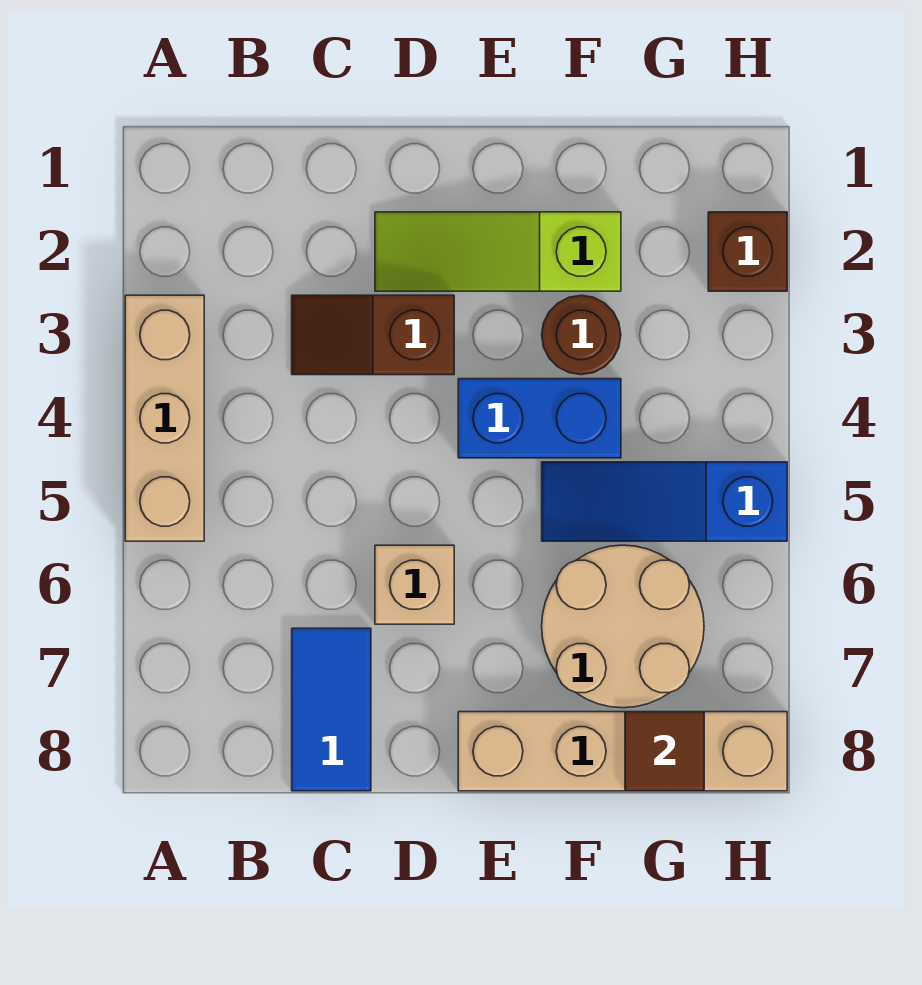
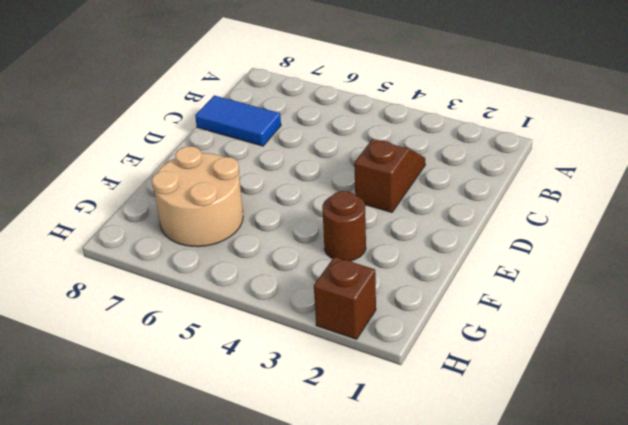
none -> tan 1x3 brick [125,295,204,541]
none -> lime 1x3 slope [375,212,621,291]
none -> tan 1x1 brick [375,545,454,624]

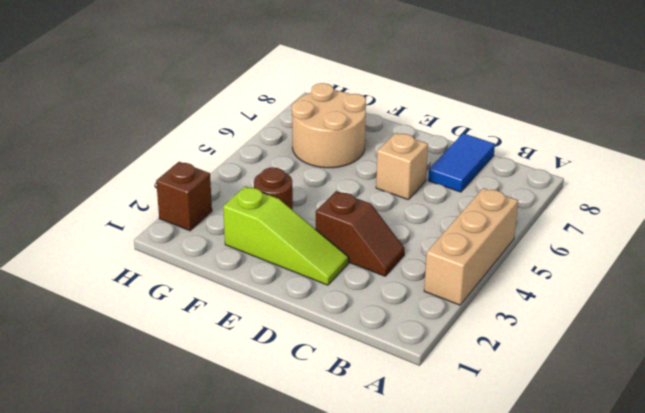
none -> blue 1x2 brick [458,379,621,458]
none -> tan 1x4 brick [458,712,787,791]
none -> blue 1x3 slope [542,462,787,541]

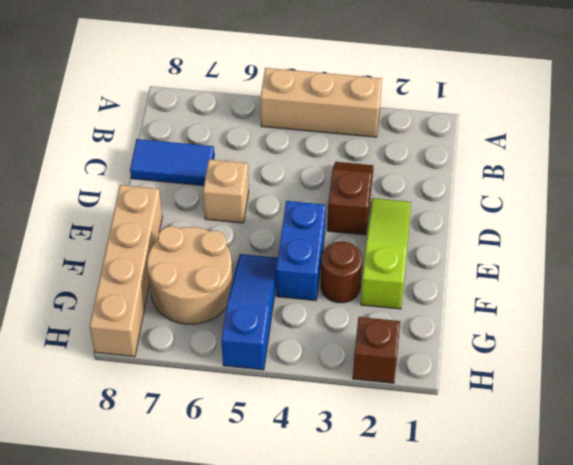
none -> brown 1x1 tile [625,712,704,791]

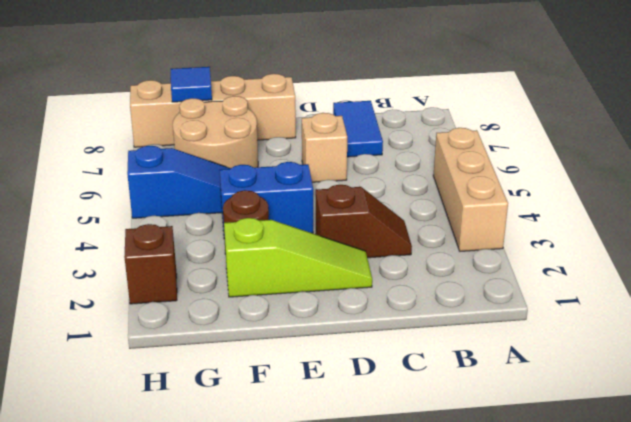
blue 1x1 tile [171,67,212,102] -> brown 1x1 tile [625,712,704,791]

